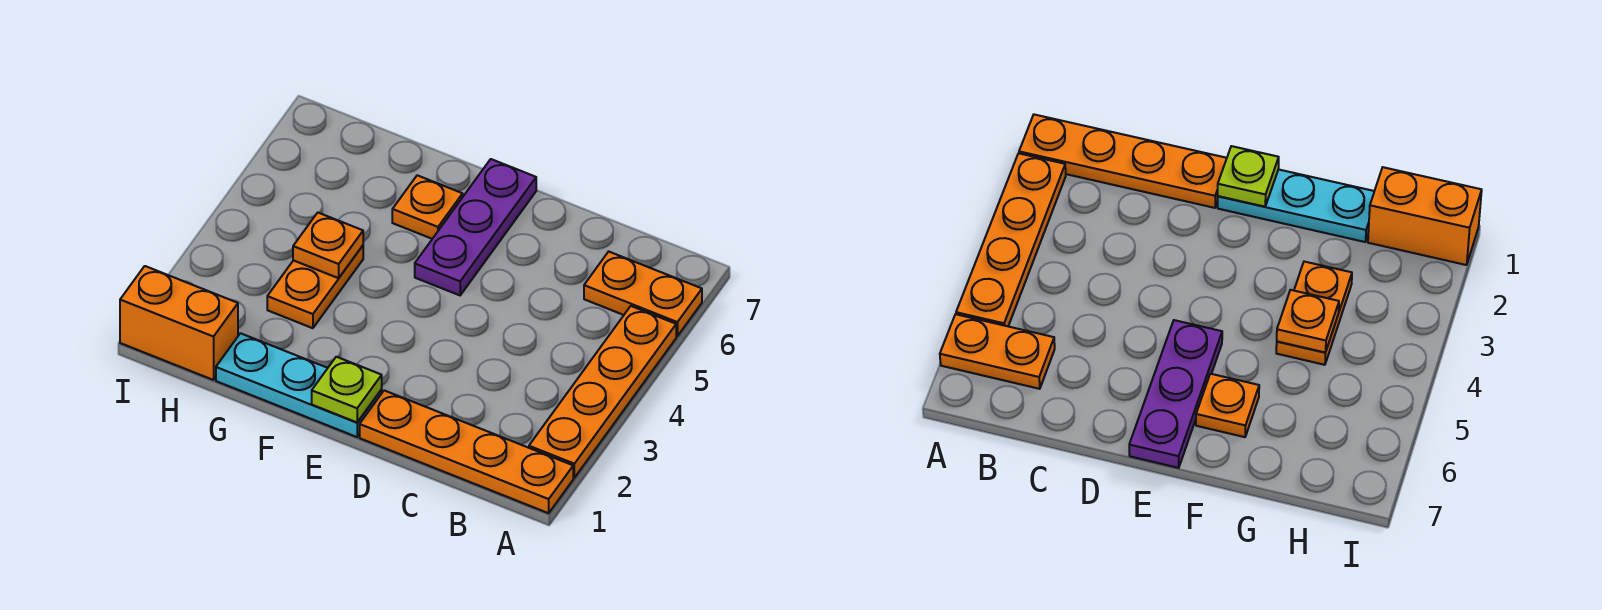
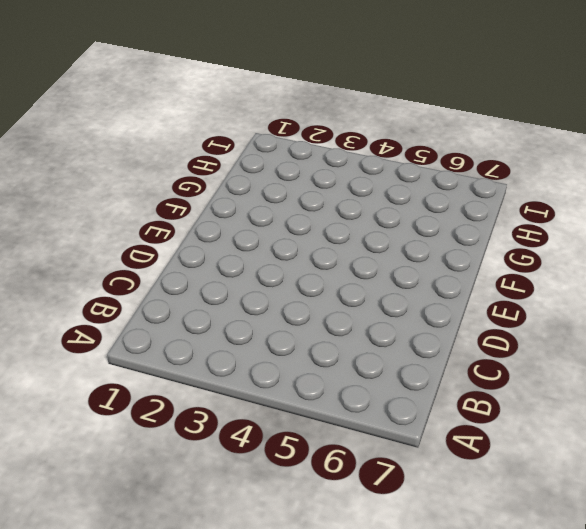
none -> orange 1x4 plate [360,390,573,513]
none -> orange 1x4 plate [529,306,676,478]

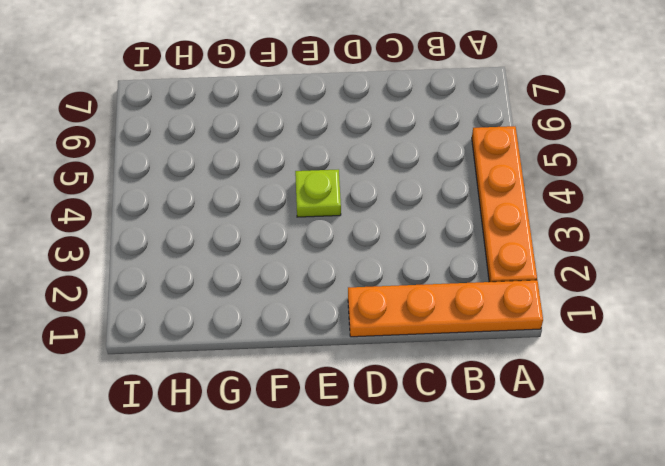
lime 1x1 plate [295,170,341,217] -> lime 1x1 plate moved to [312,357,382,422]
none -> orange 1x2 plate [584,252,702,336]
none -> cyan 1x3 plate [216,333,382,437]

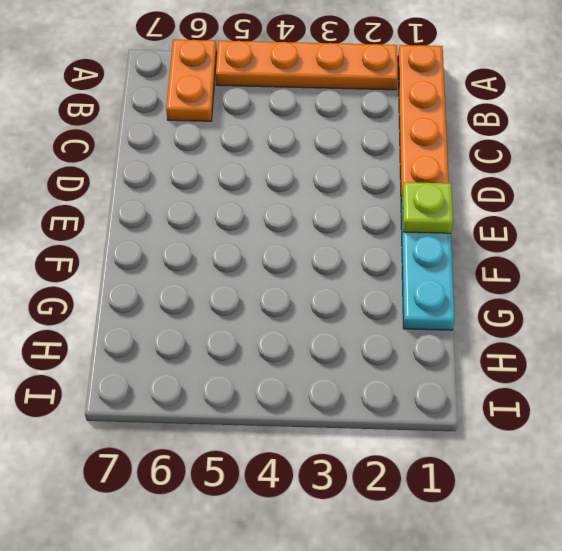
none -> purple 1x3 plate [415,159,536,295]
none -> orange 1x1 plate [392,175,463,239]

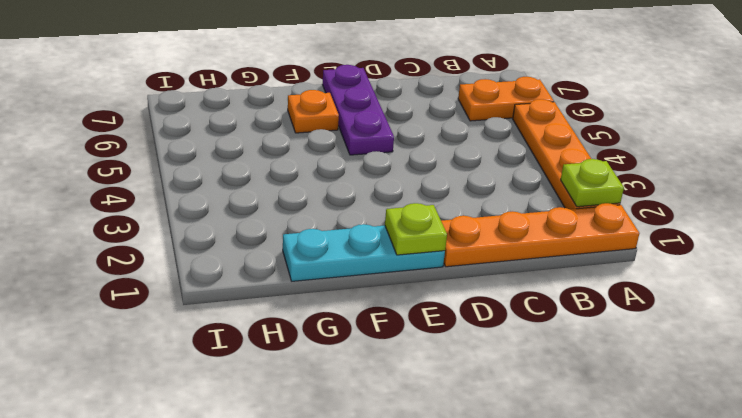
lime 1x1 plate [561,159,624,207] -> none
none -> orange 1x2 plate [267,246,363,328]
none -> orange 1x2 brick [120,266,238,380]

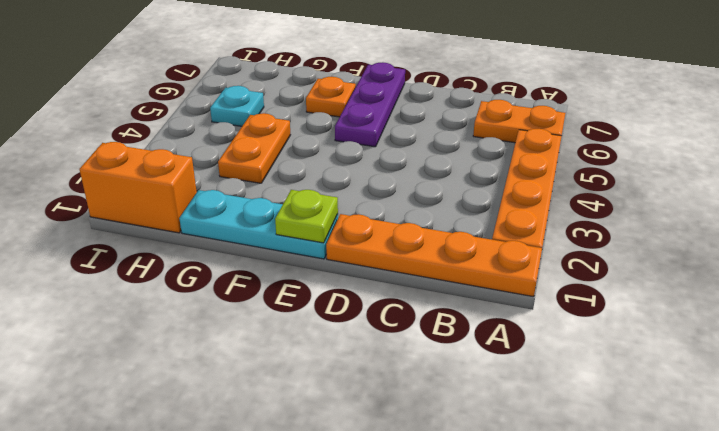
cyan 1x1 plate [210,86,264,126] -> none
none -> orange 1x1 plate [293,213,363,278]

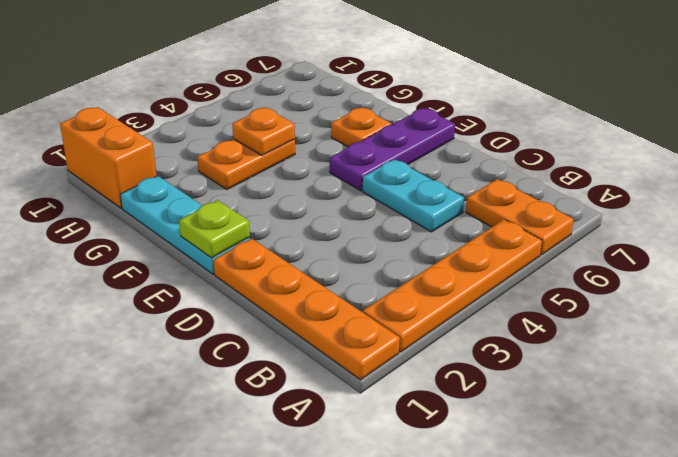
cyan 1x2 plate [363,159,464,232] -> none

